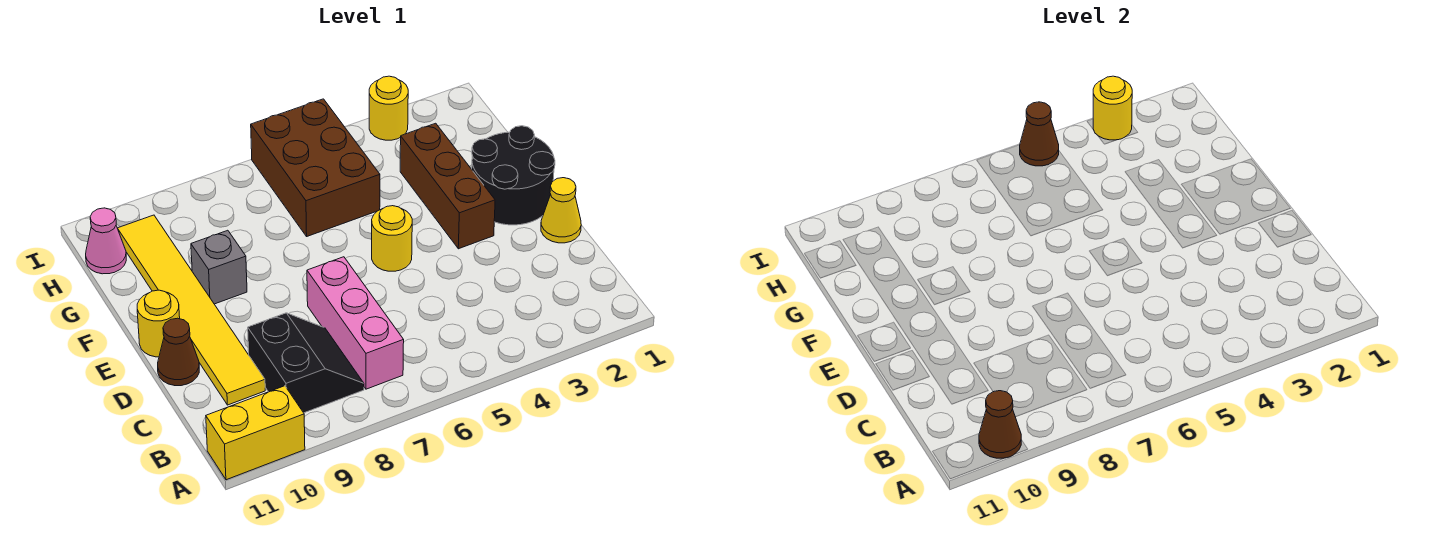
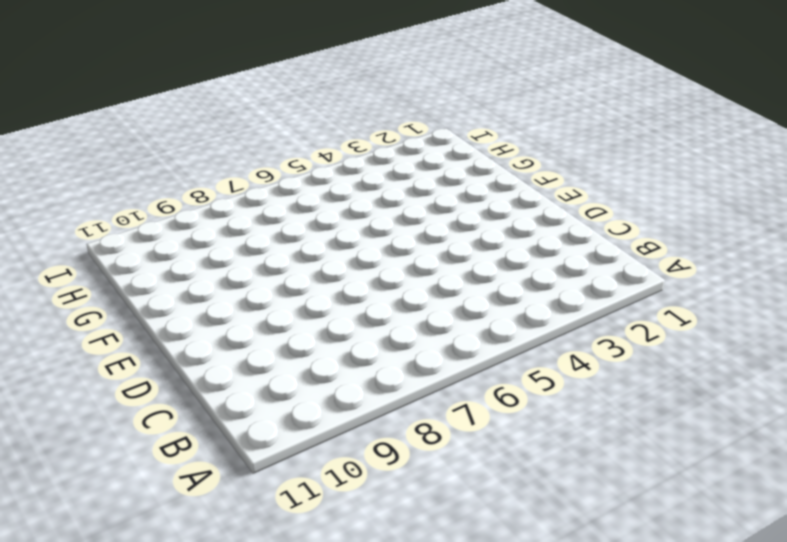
none -> yellow 1x2 brick [206,386,305,480]
none -> pink 1x3 brick [307,257,404,389]
none -> black 2x2 slope [248,313,364,413]

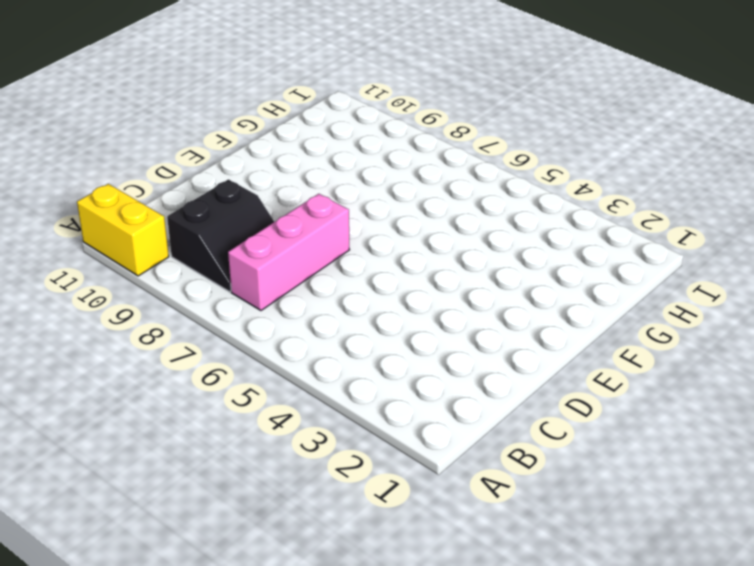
none -> yellow 1x6 tile [118,215,265,405]
none -> yellow 1x1 cone [541,178,581,243]
none -> brown 1x1 cone [158,318,199,386]

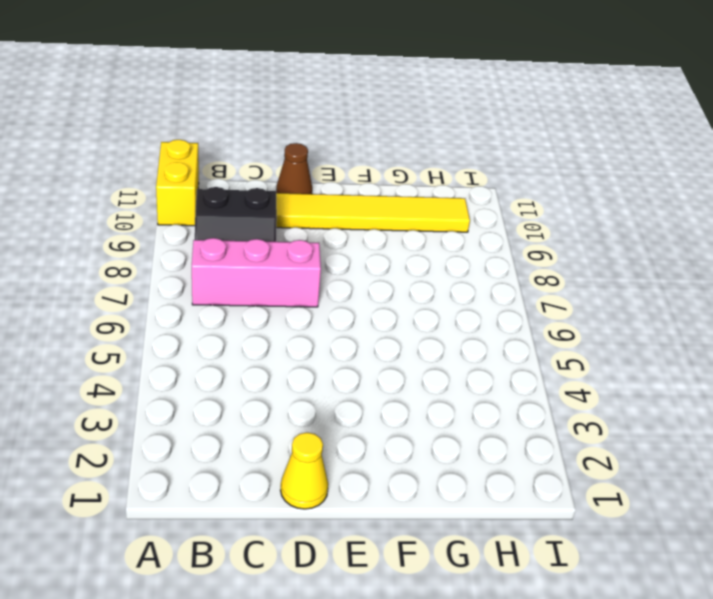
none -> black 2x2 round brick [472,126,555,225]
none -> brown 1x3 brick [400,123,495,249]
none -> yellow 1x1 round brick [372,206,412,271]

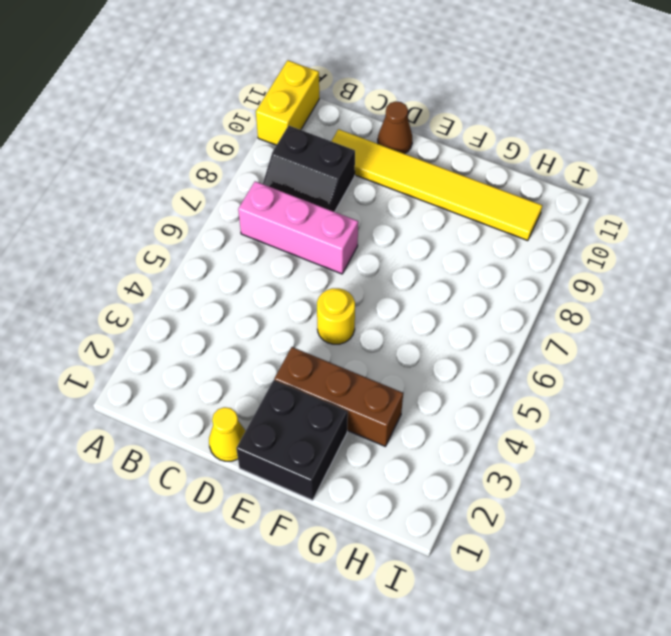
black 2x2 brick [236,380,348,500] -> black 2x2 round brick [472,126,555,225]
none -> yellow 1x1 round brick [137,290,180,357]
none -> grey 1x1 brick [191,230,247,304]
none -> brown 2x3 brick [251,99,380,236]

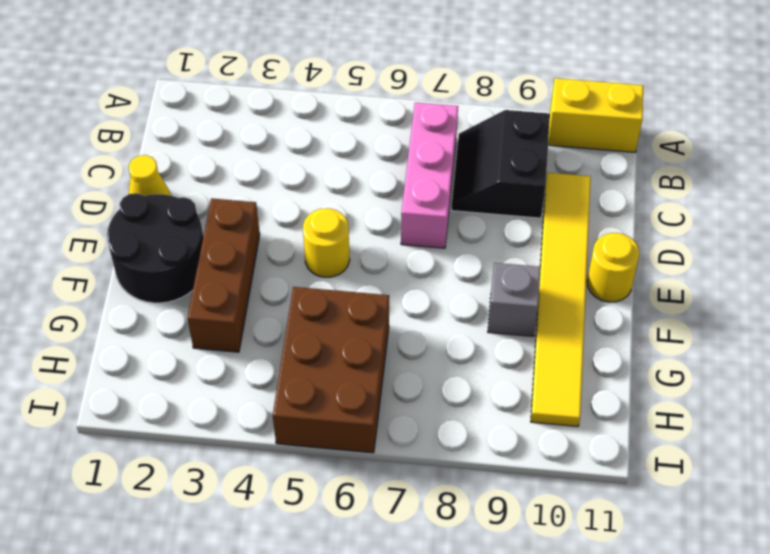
none -> brown 1x1 cone [158,318,199,386]
none -> pink 1x1 cone [86,208,126,274]
none -> yellow 1x1 round brick [369,76,408,140]

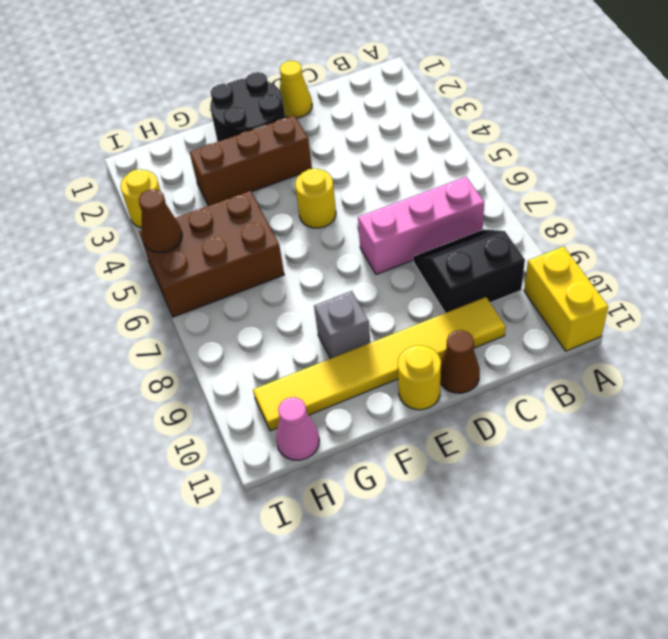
none -> brown 1x1 cone [979,391,1021,459]
none -> yellow 1x1 round brick [1093,76,1132,140]

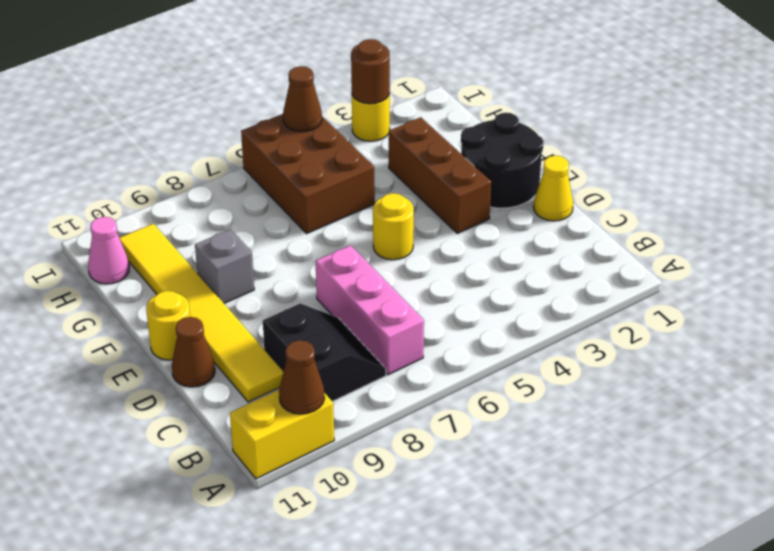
brown 1x1 round brick [351,39,390,104] -> yellow 1x1 round brick [1093,76,1132,140]

